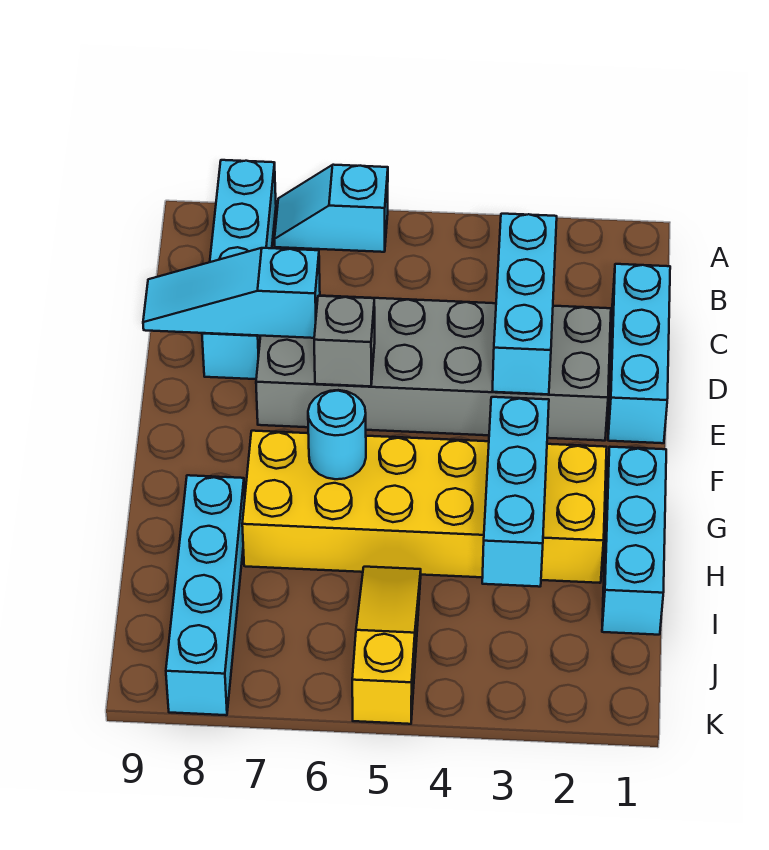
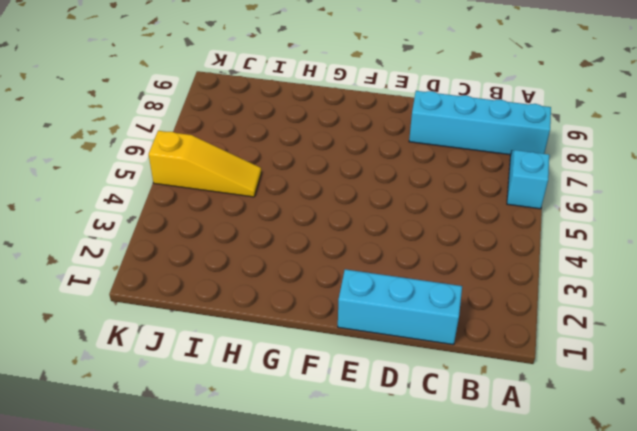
none -> grey 2x6 brick [256,296,611,441]
none -> cyan 1x3 brick [602,447,666,635]
none -> yellow 2x6 brick [242,431,607,583]

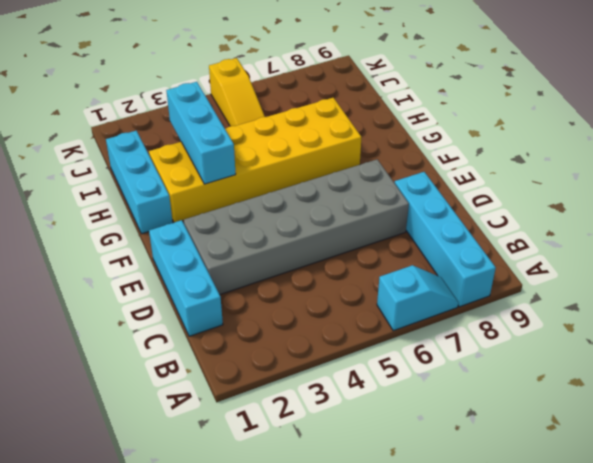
none -> cyan 1x4 brick [166,475,245,715]
none -> cyan 1x3 brick [492,214,557,394]
none -> cyan 1x3 slope [143,248,320,338]

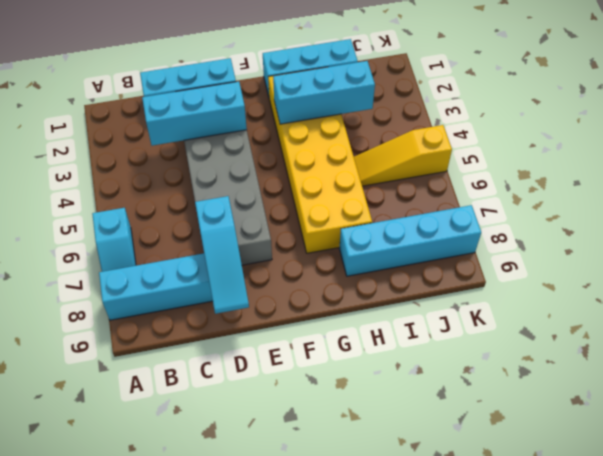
none -> grey 1x1 brick [314,296,375,386]
none -> cyan 1x1 round brick [308,390,366,479]

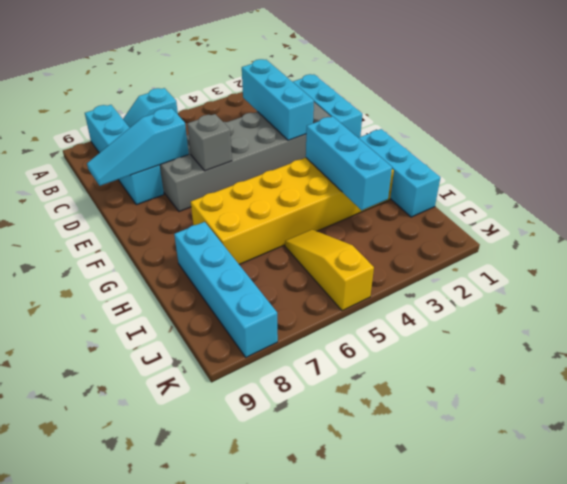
none -> cyan 1x1 round brick [308,390,366,479]

